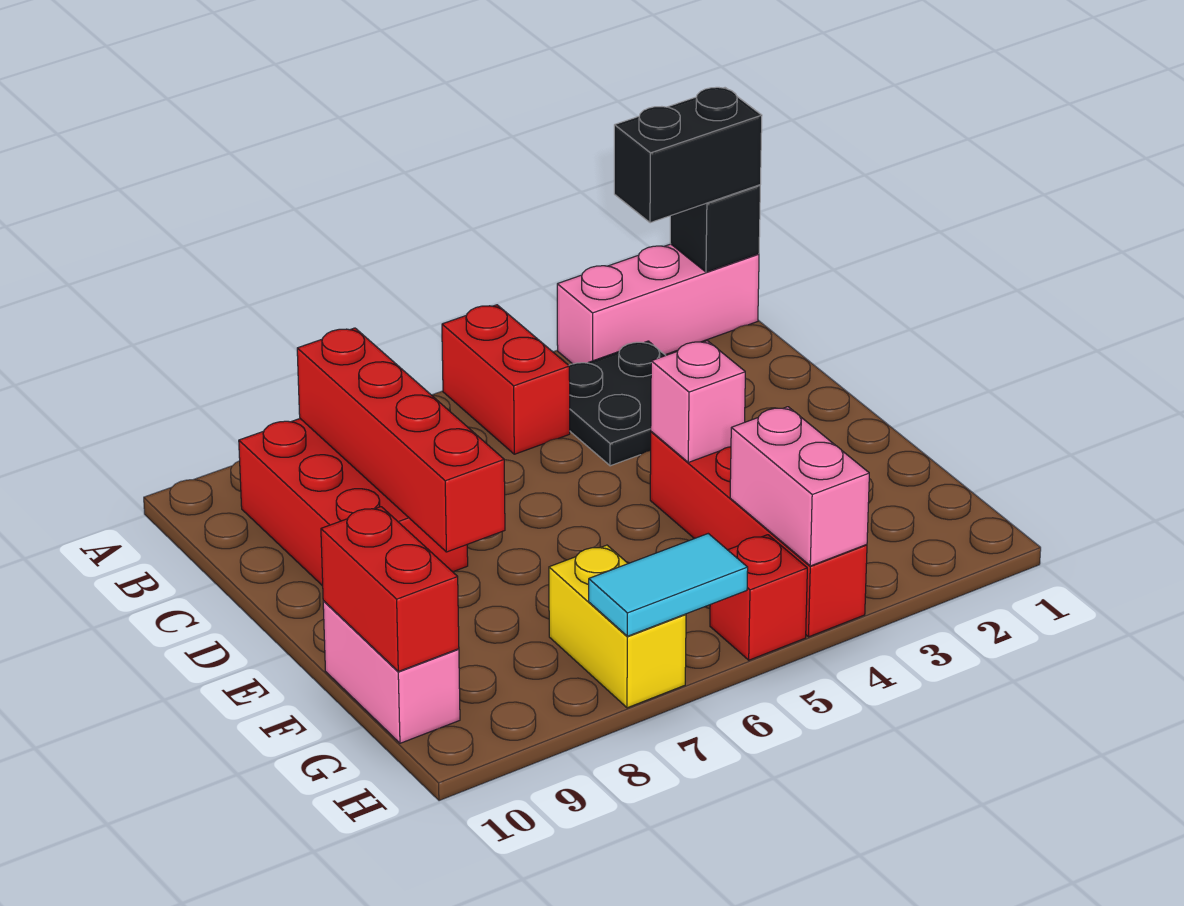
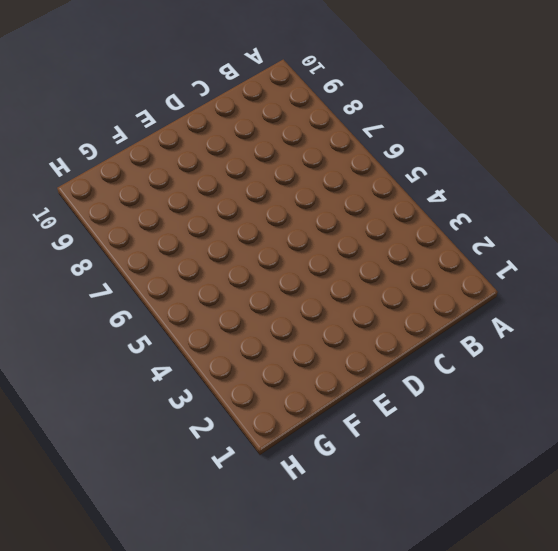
none -> pink 1x3 brick [557,244,759,364]
none -> red 1x2 brick [442,305,570,454]
none -> black 2x2 plate [569,341,666,466]

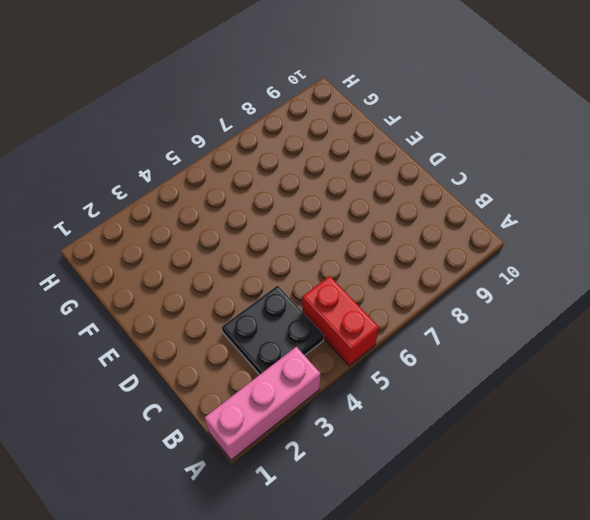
none -> red 2x3 brick [239,419,468,586]
none -> red 1x4 brick [650,432,867,637]
none -> pink 1x2 brick [323,601,460,743]

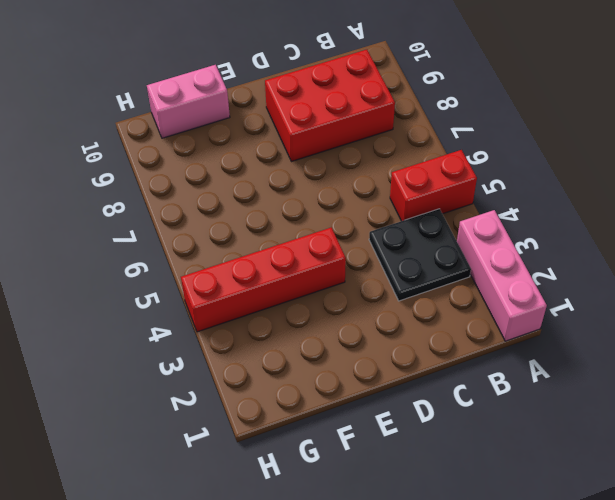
none -> yellow 1x2 brick [549,545,686,708]
none -> red 1x1 brick [710,535,807,660]
none -> black 1x1 brick [670,185,760,272]

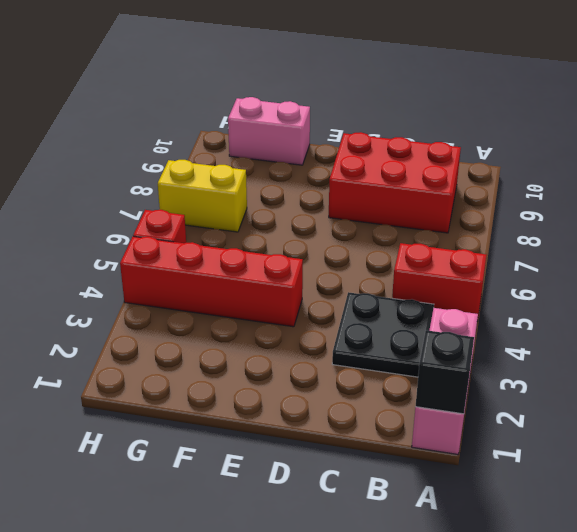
none -> red 1x4 brick [297,328,505,552]
none -> pink 1x1 brick [651,341,745,462]
none -> red 1x2 brick [321,507,459,671]

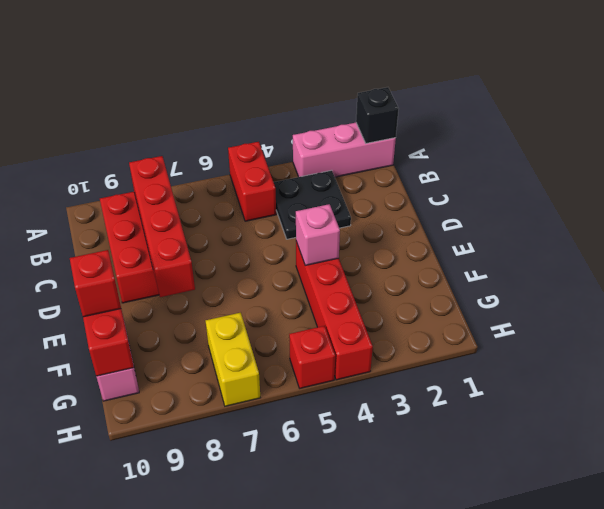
red 1x1 brick [70,250,121,317] -> none
none -> pink 1x2 brick [730,407,869,566]
none -> cyan 1x2 tile [589,534,748,636]
none -> black 1x2 brick [614,87,762,223]

